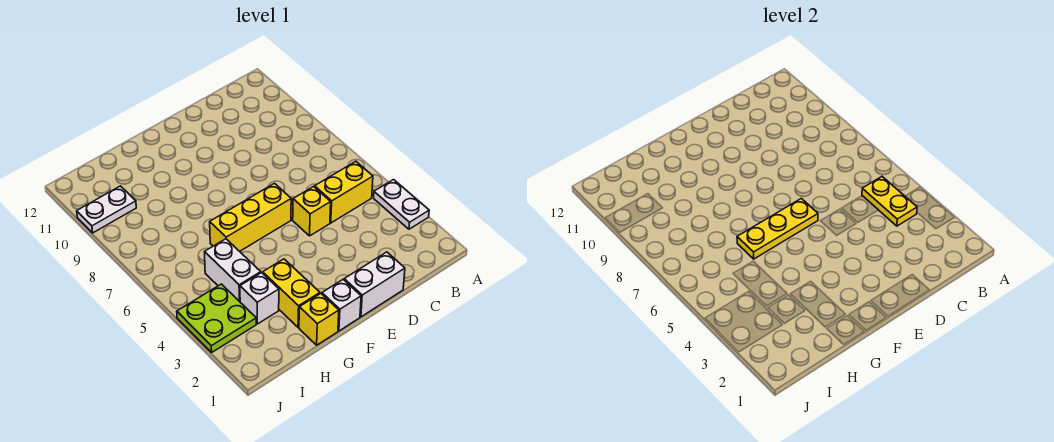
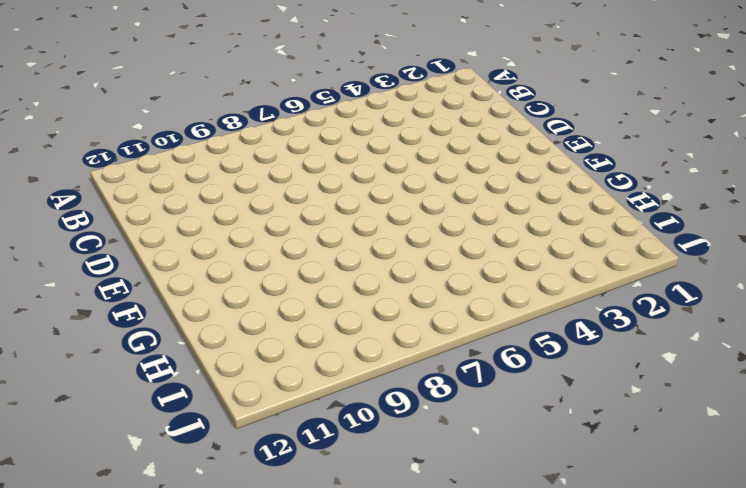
none -> white 1x2 plate [374,180,429,229]
none -> yellow 1x2 brick [315,161,373,223]
none -> white 1x2 brick [344,252,405,317]

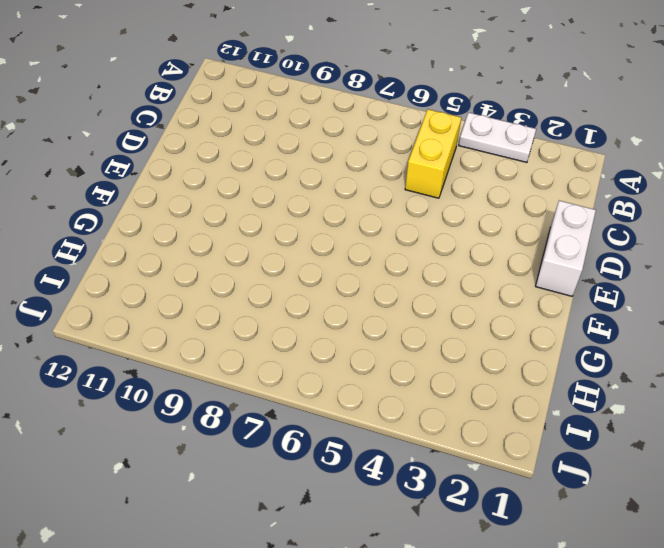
none -> yellow 1x1 brick [293,187,331,236]
none -> yellow 1x3 brick [210,183,291,251]
none -> white 1x1 brick [322,280,361,331]

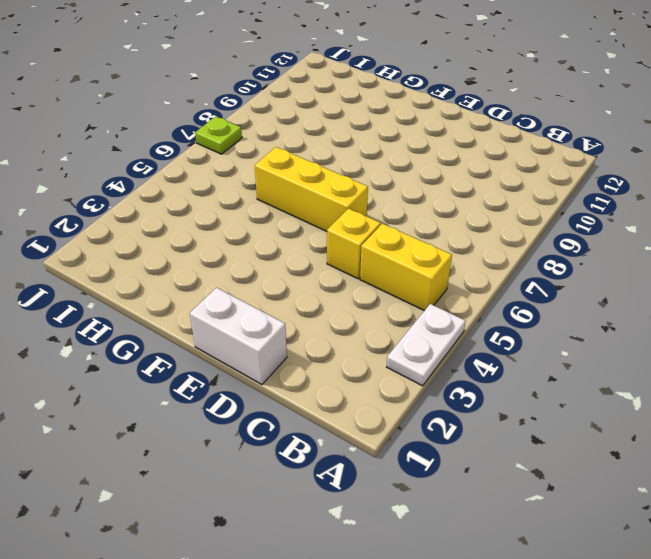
lime 1x1 plate [195,117,242,154] -> none
none -> white 1x1 brick [322,280,361,331]
none -> yellow 1x1 brick [299,294,339,345]
none -> yellow 1x2 brick [263,259,320,327]

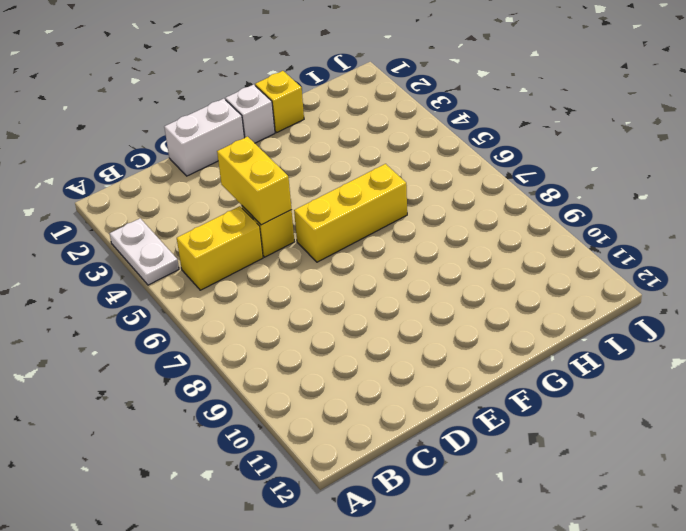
yellow 1x2 brick [217,137,291,225] -> yellow 1x2 brick moved to [263,259,320,327]
none -> white 1x1 brick [240,273,279,324]
none -> white 1x2 brick [205,239,261,302]
none -> lime 2x2 plate [177,284,256,352]

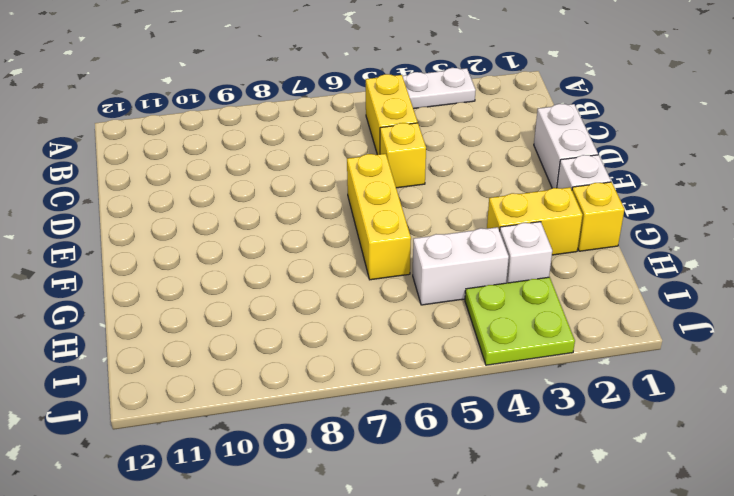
none -> white 1x2 plate [77,186,136,233]
none -> yellow 1x2 plate [862,177,917,226]
none -> yellow 1x3 plate [737,198,818,259]

